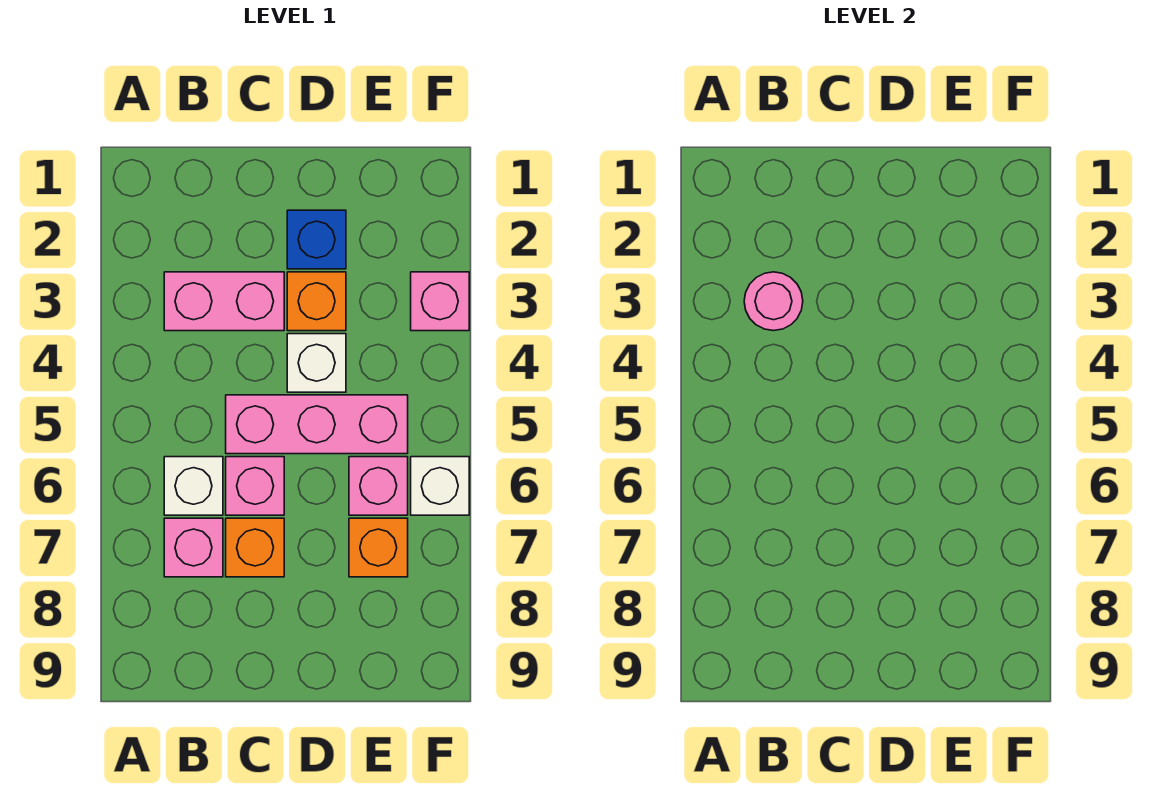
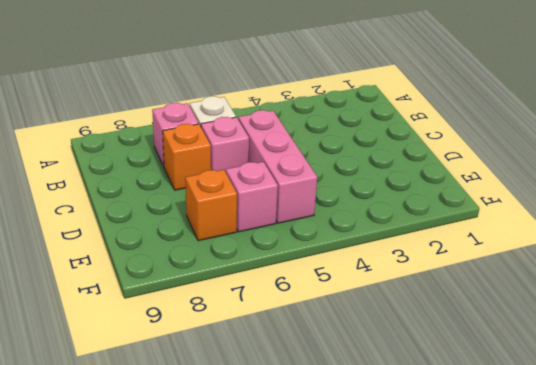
none -> pink 1x2 brick [164,272,284,331]
none -> blue 1x1 brick [287,210,346,269]
none -> orange 1x1 brick [287,272,346,331]

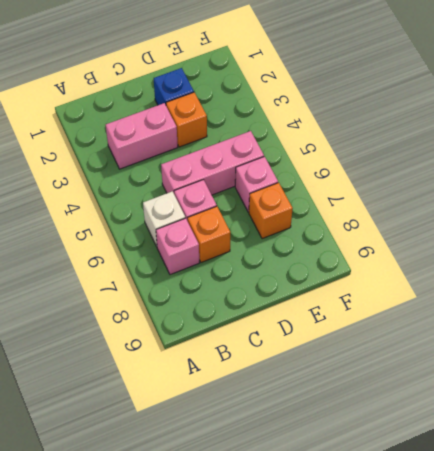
none -> white 1x1 brick [287,334,346,392]
none -> pink 1x1 brick [411,272,469,331]
none -> white 1x1 brick [411,457,469,515]

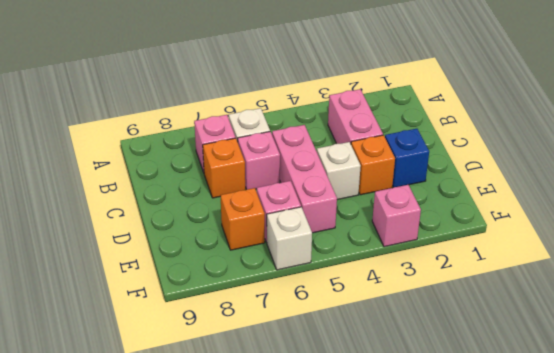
none -> pink 1x1 round brick [744,272,803,331]

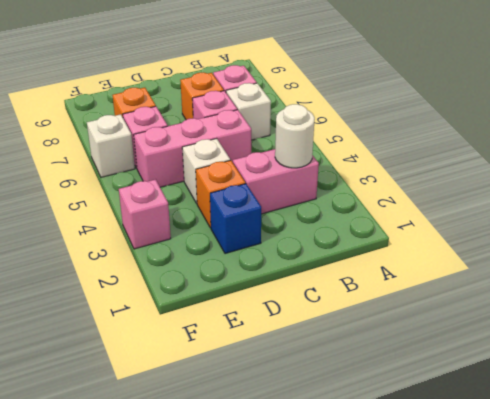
white 1x1 round brick [275,104,315,168] -> pink 1x1 round brick [744,272,803,331]

